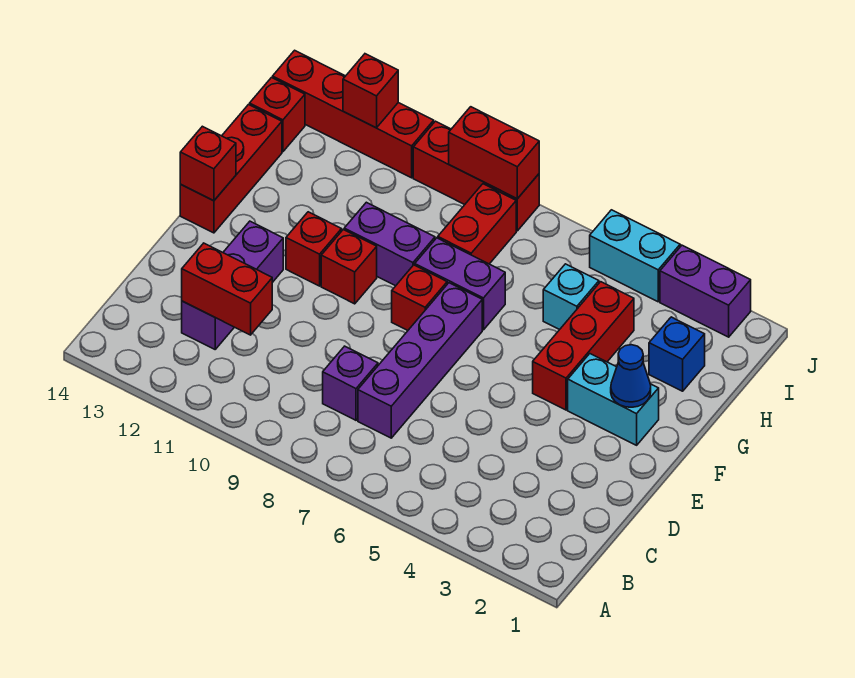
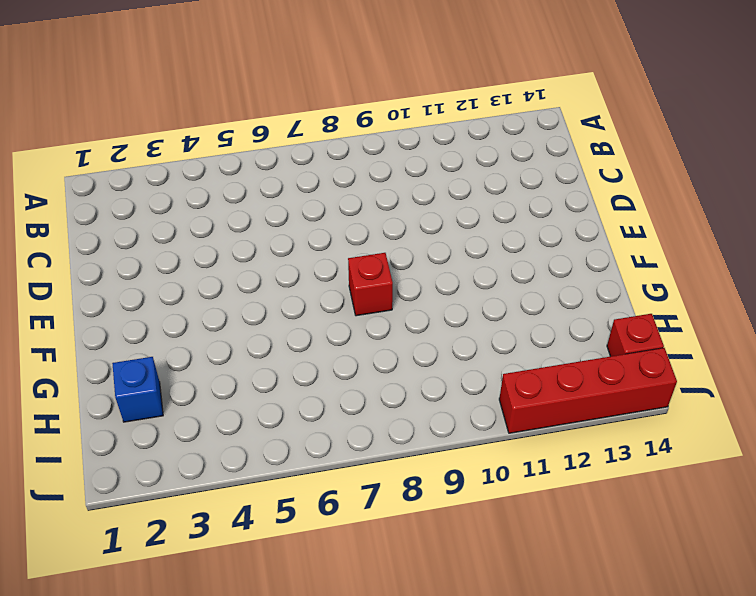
none -> purple 1x4 brick [358,283,482,438]
none -> purple 1x1 brick [323,346,378,420]
none -> purple 1x3 brick [182,221,283,349]

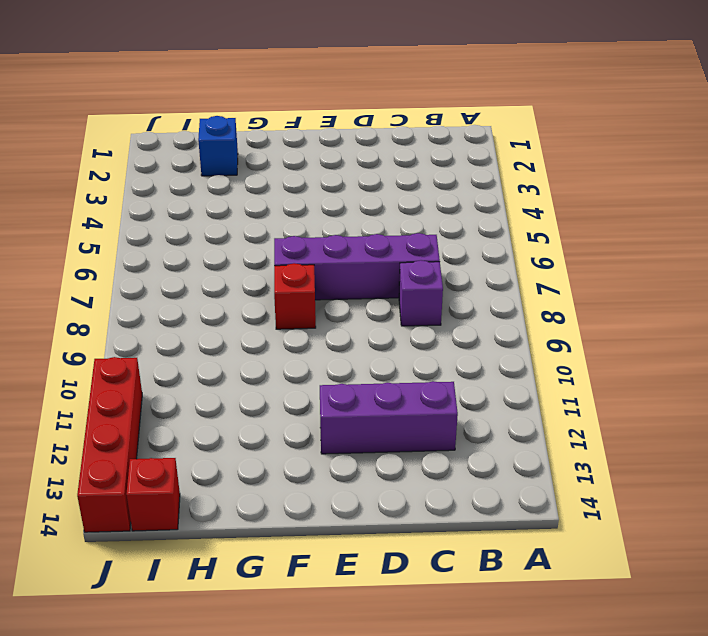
none -> cyan 1x2 brick [568,354,659,445]
none -> red 1x3 brick [533,282,634,410]
none -> red 1x1 brick [321,230,377,304]

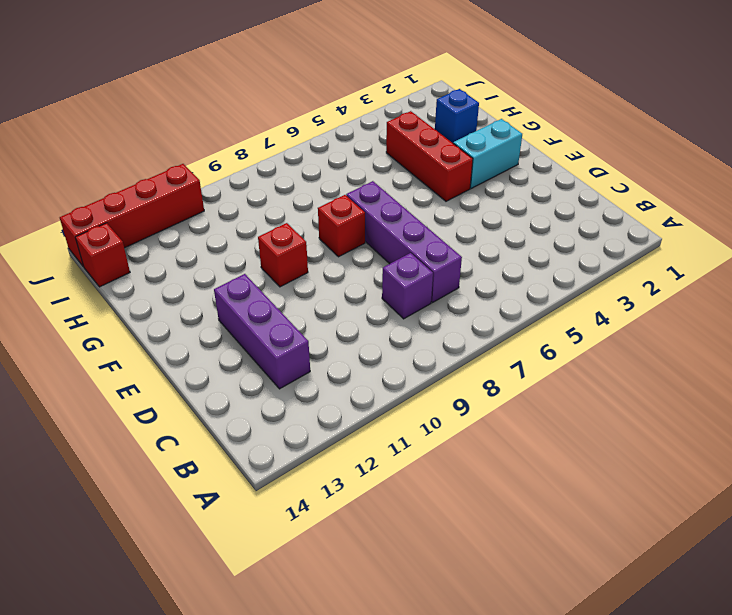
none -> red 1x1 brick [286,212,342,286]
none -> red 1x3 brick [180,105,282,233]
none -> purple 1x2 brick [415,238,505,330]

